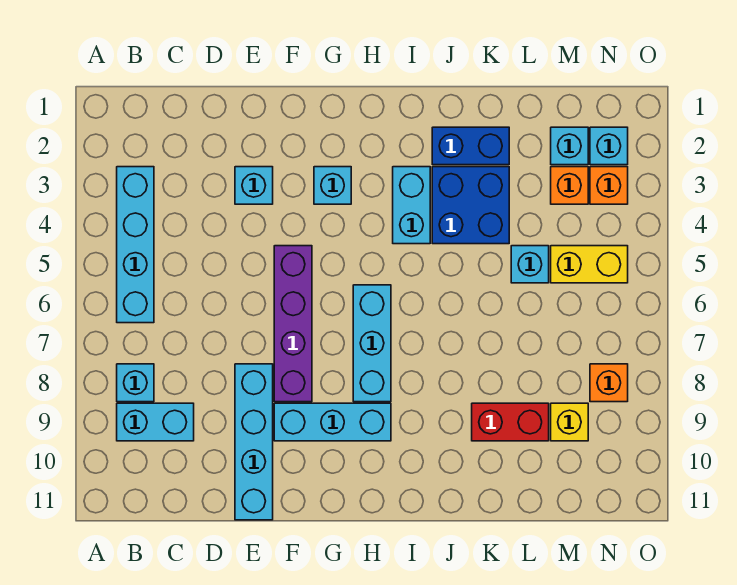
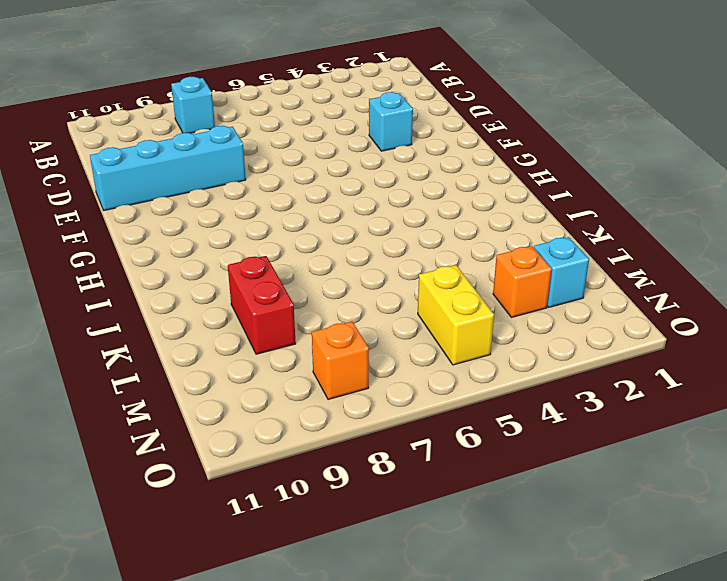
none -> cyan 1x4 brick [117,167,154,323]
none -> cyan 1x2 brick [117,403,194,441]
none -> purple 1x4 brick [274,246,312,402]

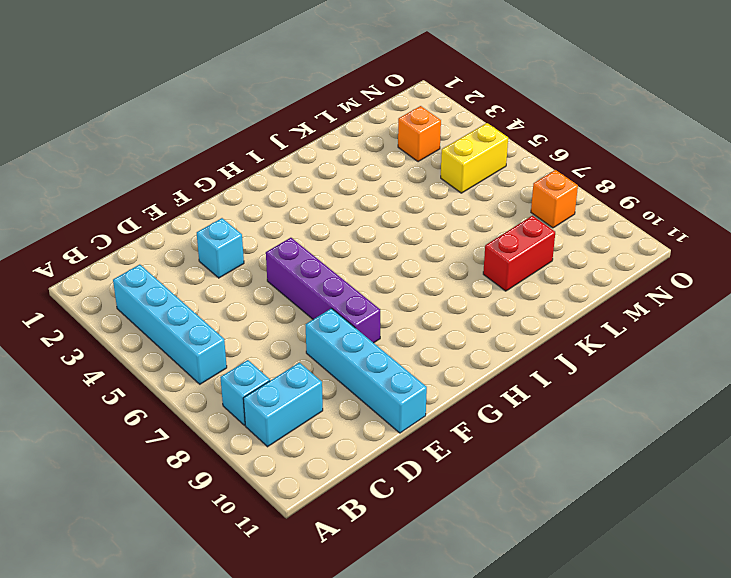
none -> cyan 1x3 brick [274,403,391,441]
none -> cyan 1x1 brick [314,167,351,204]
none -> cyan 1x3 brick [353,285,391,402]

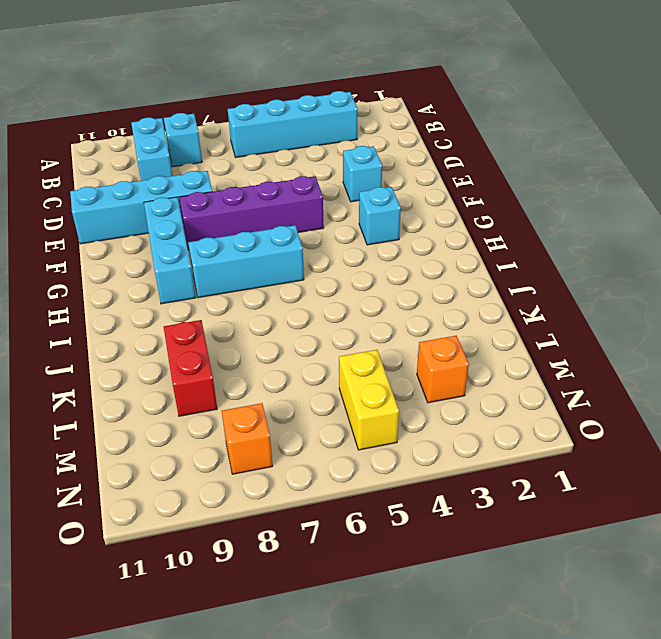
none -> cyan 1x2 brick [393,167,430,244]
none -> blue 1x2 brick [432,127,509,165]
none -> blue 2x2 brick [432,167,509,244]

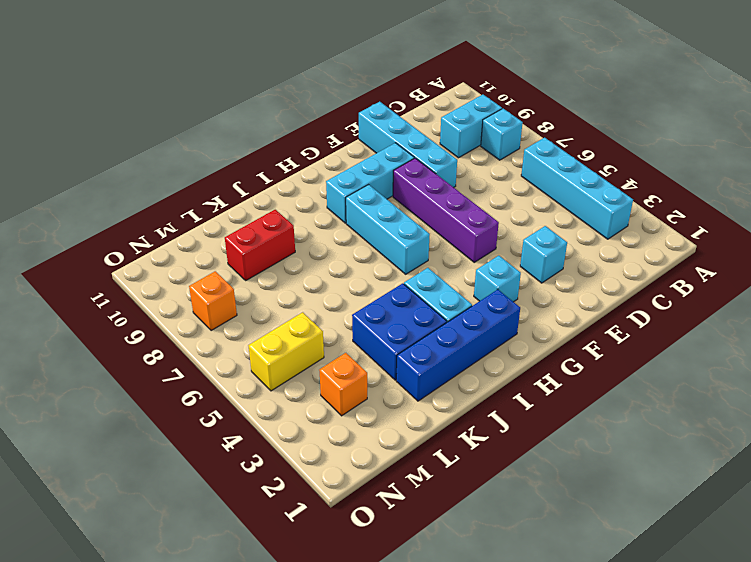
blue 1x4 brick [396,290,520,401] -> blue 1x2 brick [432,127,509,165]
none -> cyan 1x1 brick [511,246,549,283]
none -> cyan 1x1 brick [551,127,588,165]
none -> yellow 1x1 brick [551,403,588,441]

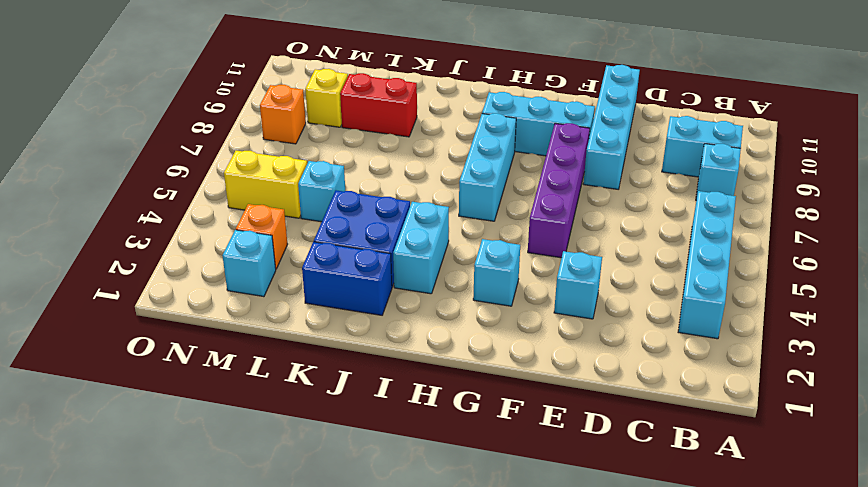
none -> cyan 1x1 brick [590,127,628,165]
none -> orange 1x1 brick [590,167,628,204]

